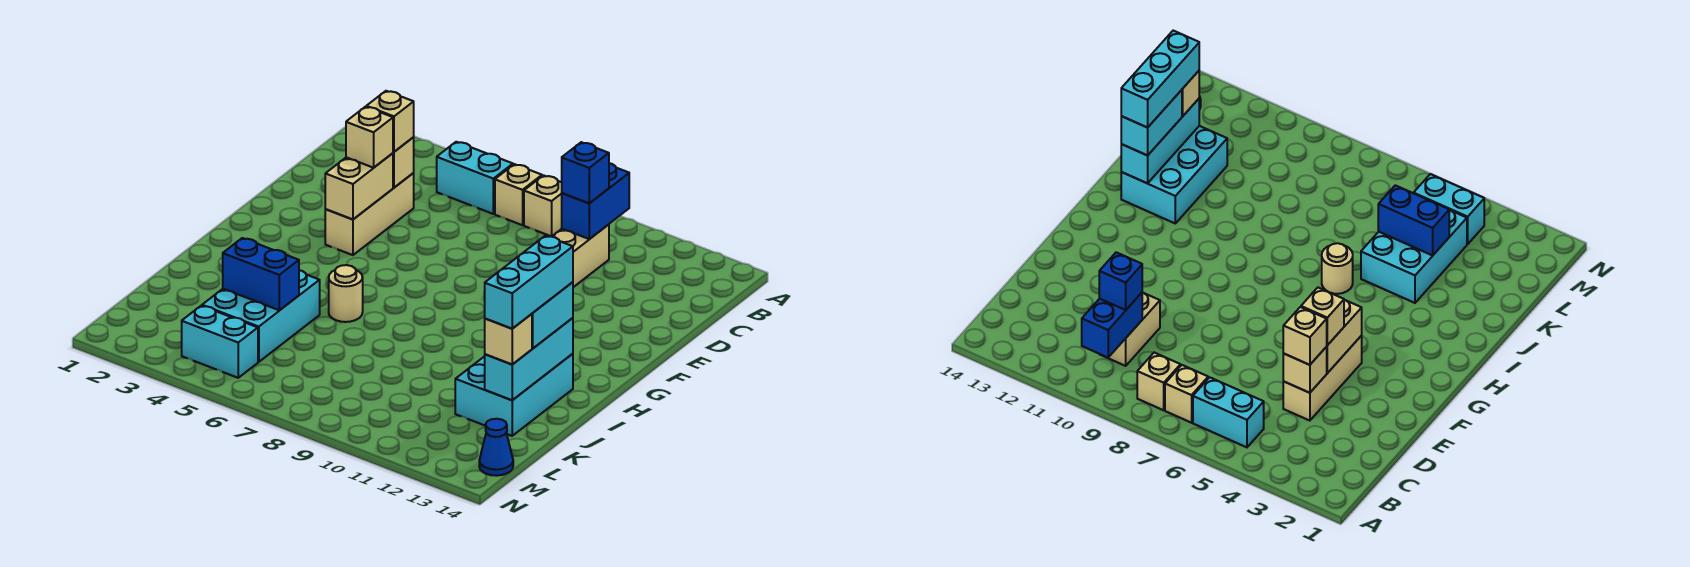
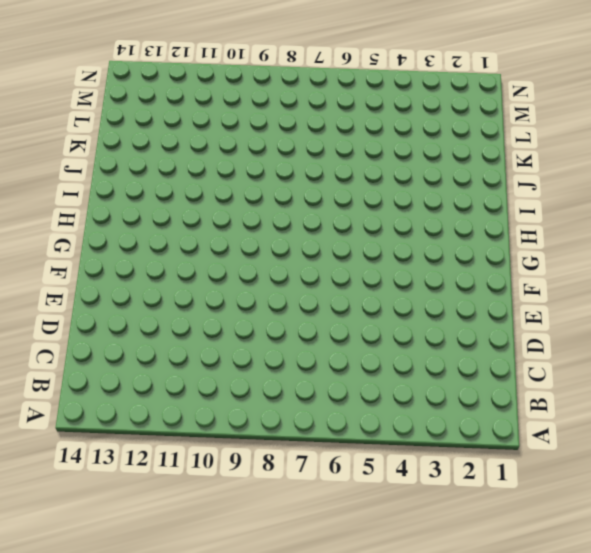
none -> cyan 1x2 brick [437,142,513,214]
none -> tan 1x1 brick [495,164,542,225]
none -> tan 1x1 brick [524,175,562,237]

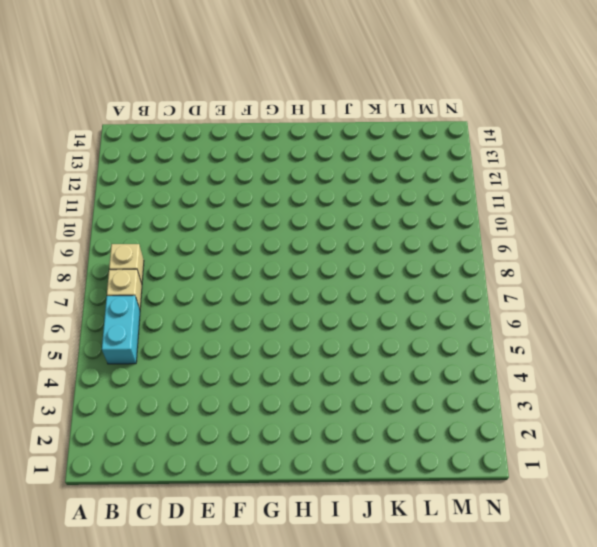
none -> tan 1x2 brick [552,224,609,287]
none -> tan 1x3 brick [325,173,414,255]
none -> tan 1x1 round brick [329,265,363,322]

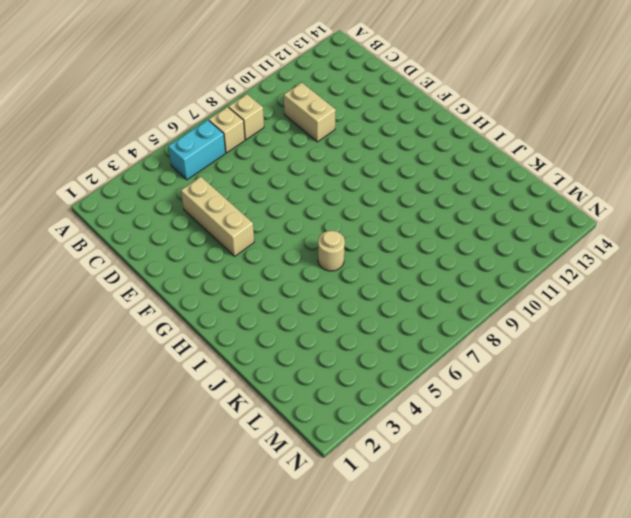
none -> cyan 2x3 brick [455,354,573,436]
none -> cyan 2x3 brick [202,270,320,362]
none -> cyan 1x2 brick [182,306,258,378]

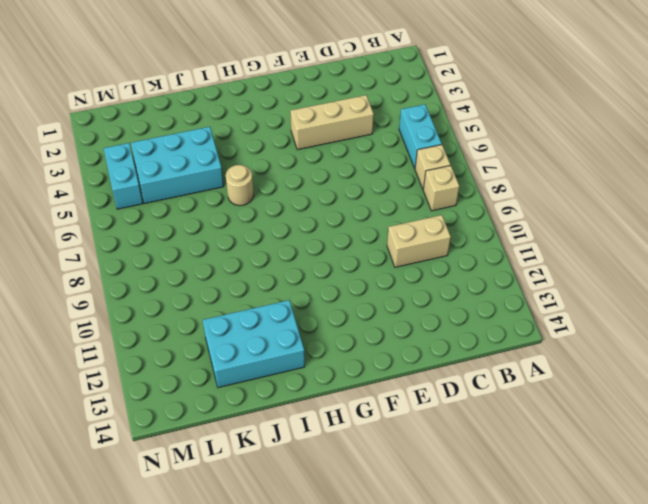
none -> blue 1x1 cone [479,419,513,476]
none -> blue 1x2 brick [562,163,629,239]
none -> tan 1x1 brick [393,137,414,188]

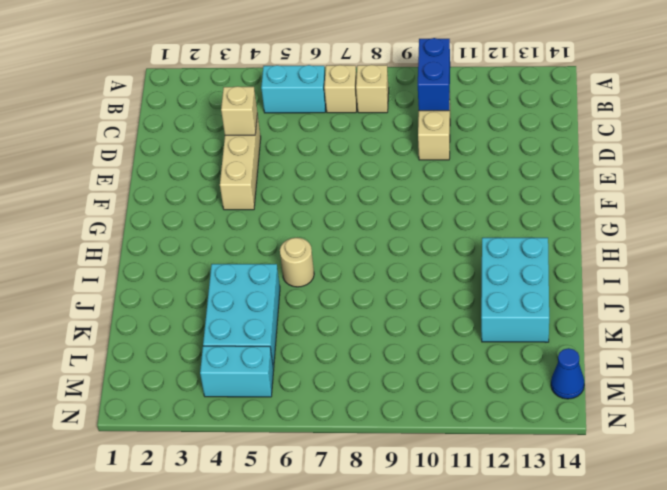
none -> tan 1x2 brick [325,153,393,219]
none -> cyan 1x3 brick [485,318,573,400]
none -> blue 1x2 brick [223,238,299,310]

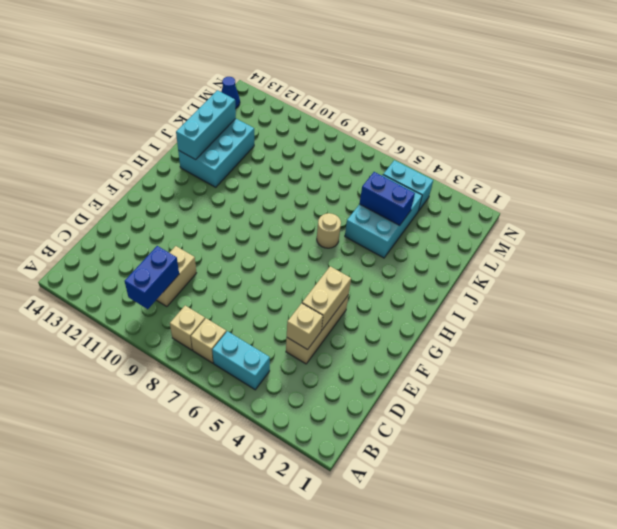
none -> blue 1x1 brick [562,142,609,203]
none -> tan 1x1 brick [366,91,414,152]
none -> tan 1x1 brick [346,107,393,168]

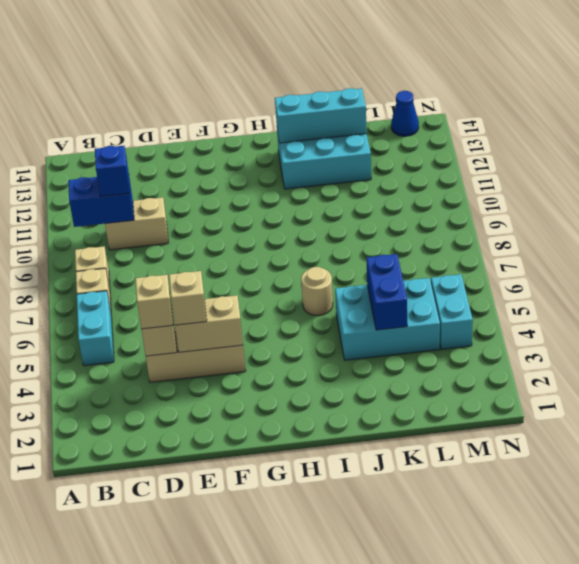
none -> cyan 1x2 brick [532,282,573,348]
none -> tan 1x1 brick [485,314,532,364]
none -> cyan 1x3 brick [485,236,573,329]

